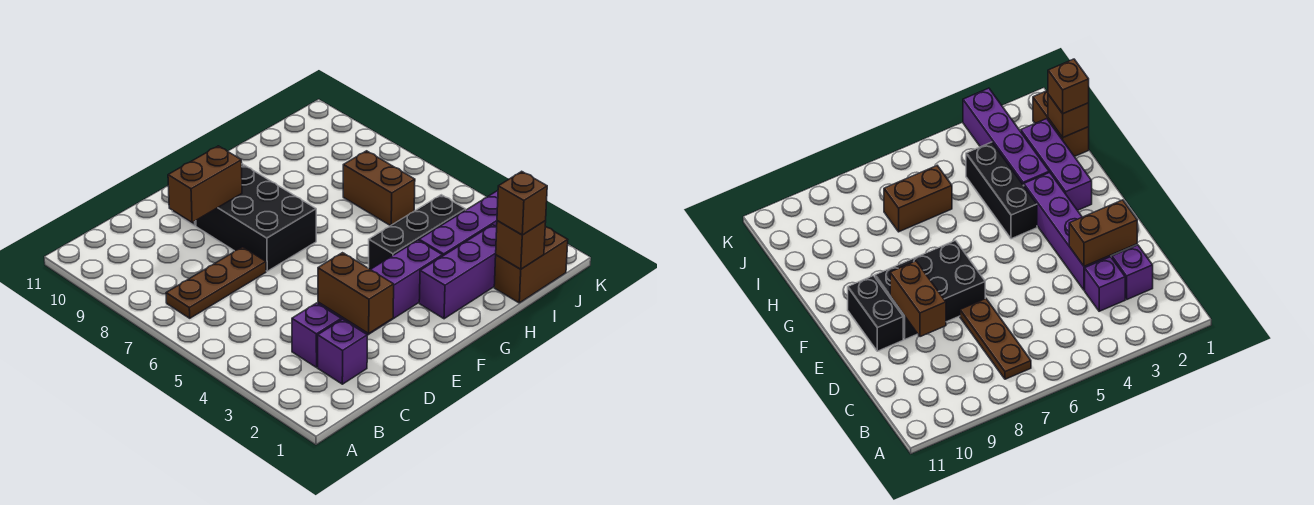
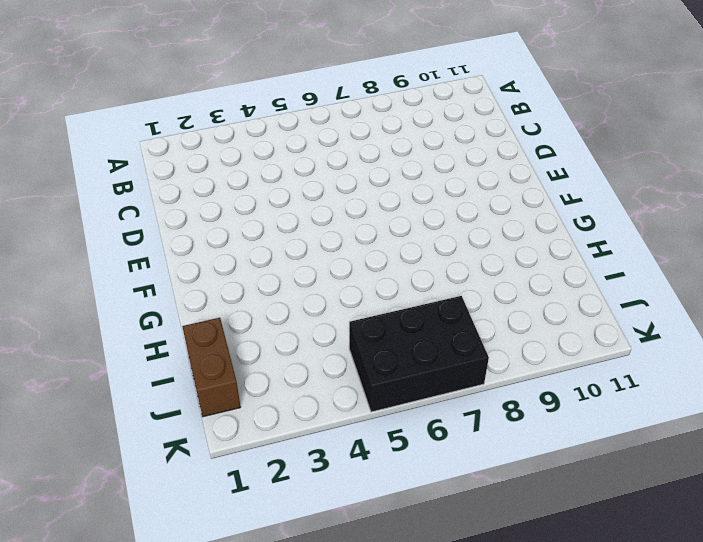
black 2x3 brick [349,296,489,412] -> black 2x3 brick moved to [196,165,316,271]
none -> brown 1x3 plate [166,247,266,318]
none -> purple 1x1 brick [318,319,367,384]
none -> purple 1x1 brick [292,303,341,367]

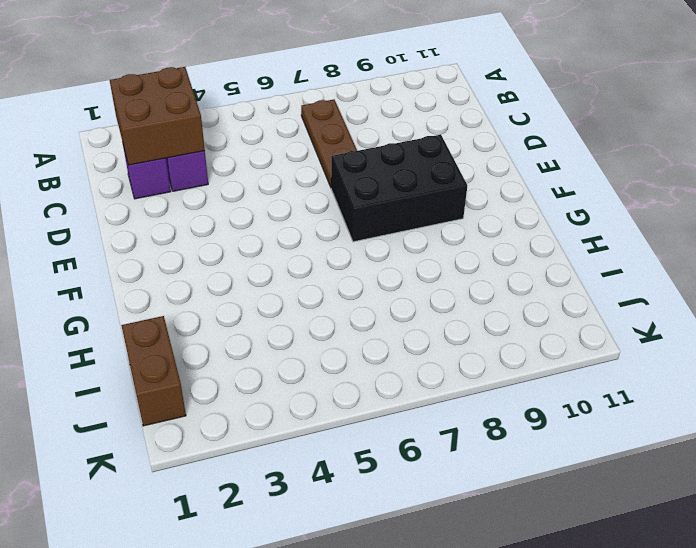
brown 2x2 brick [110,67,205,165] -> none
none -> purple 1x4 brick [318,240,443,335]
none -> black 1x2 brick [848,276,903,351]
none -> purple 1x3 brick [419,225,497,319]

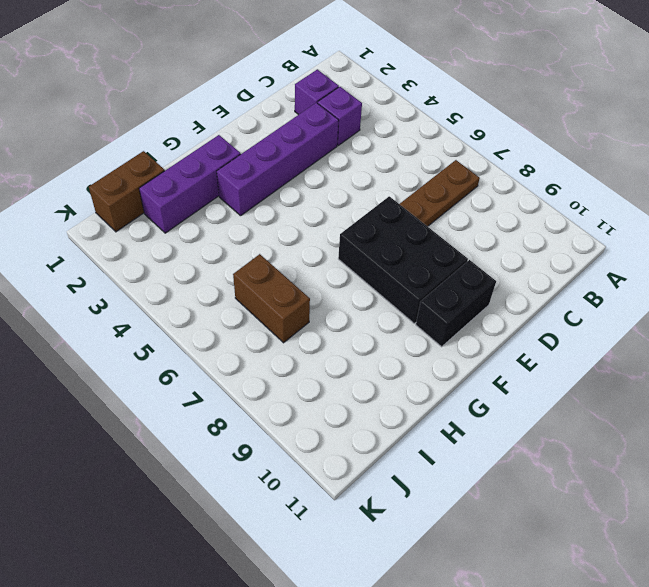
none -> black 1x3 brick [369,195,466,269]
none -> purple 1x4 brick [419,191,498,256]
none -> brown 1x2 brick [318,253,394,333]

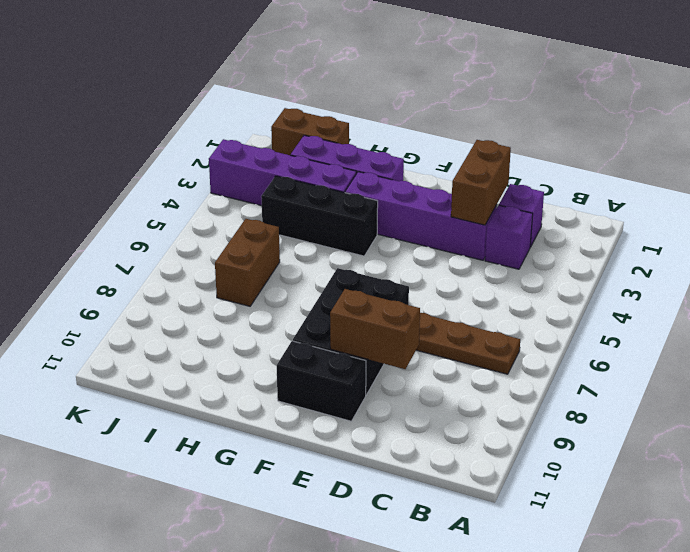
none -> brown 1x1 brick [496,221,546,269]
none -> brown 1x1 brick [497,171,547,235]

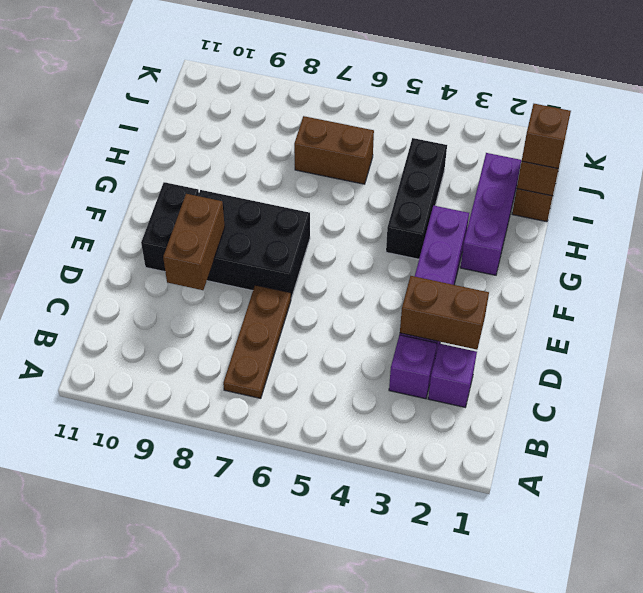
none -> purple 1x4 brick [419,191,498,256]

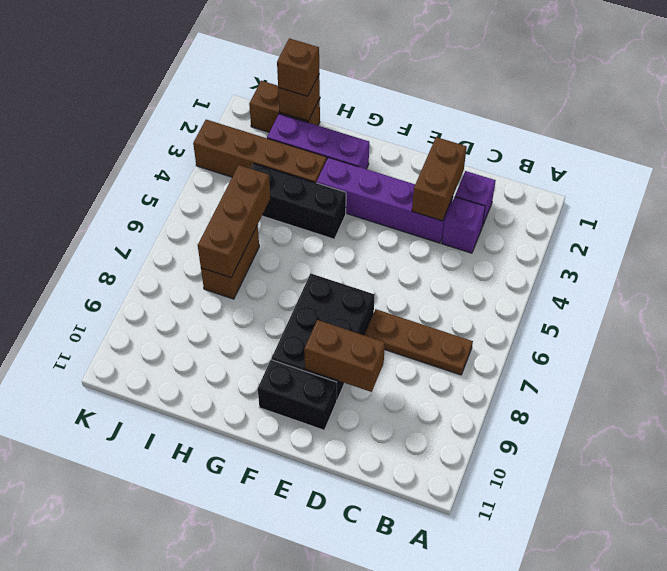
brown 1x4 brick [193,120,327,183] -> purple 1x4 brick [419,191,498,256]
brown 1x3 brick [198,165,271,278] -> none

